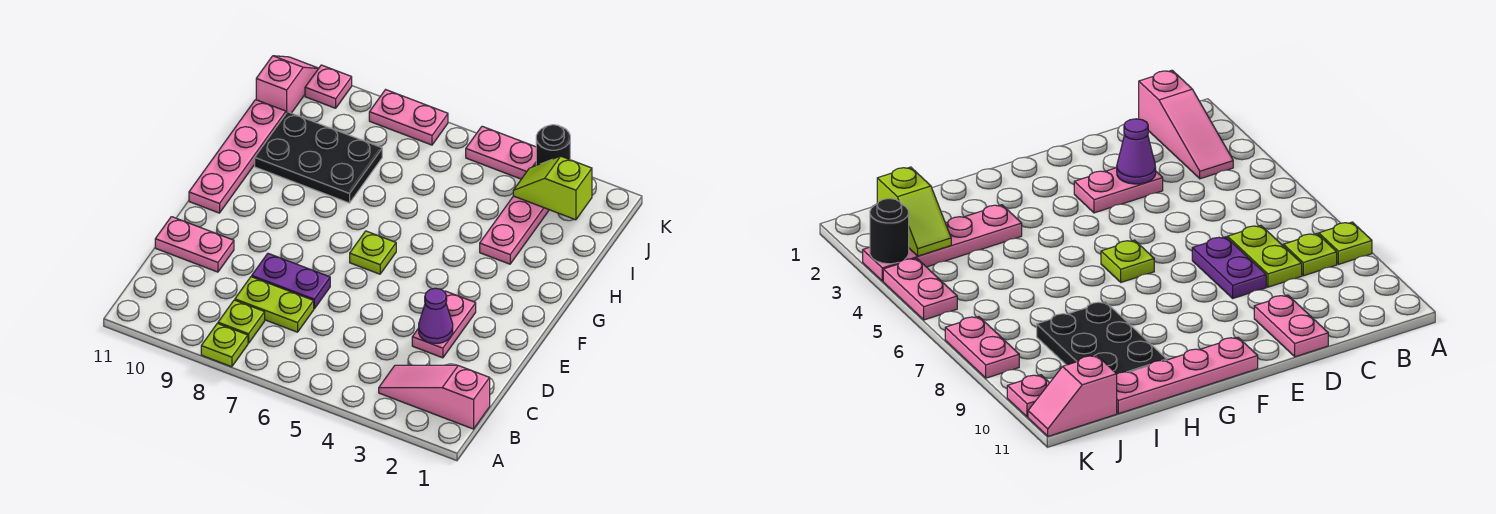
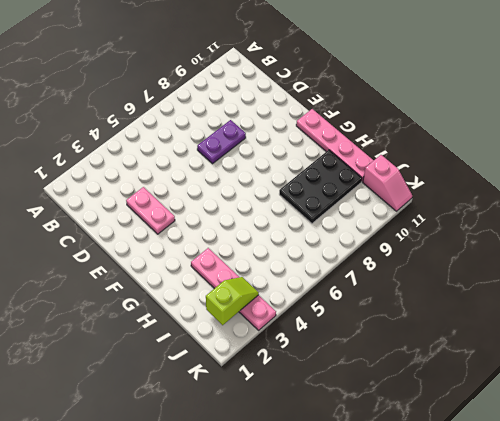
none -> lime 1x1 plate [201,323,248,367]
none -> pink 1x3 slope [379,365,490,429]
none -> lime 1x1 plate [218,300,265,343]

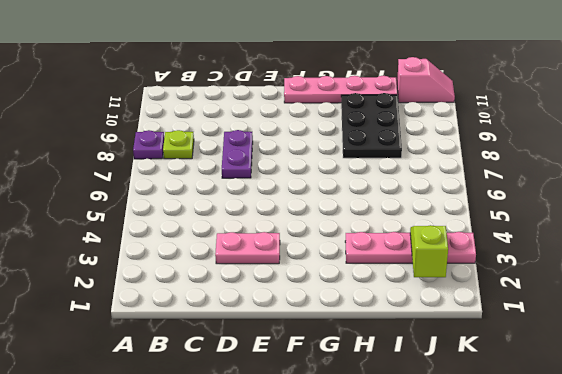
purple 1x1 plate [133,130,164,159] -> lime 1x1 plate [201,323,248,367]
none -> pink 1x3 slope [379,365,490,429]
none -> lime 1x2 plate [235,277,314,332]
none -> pink 1x2 plate [155,217,234,272]

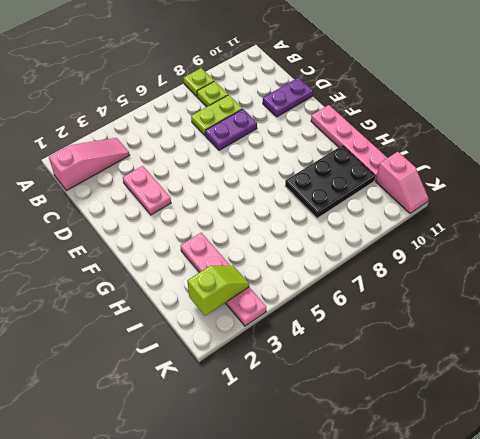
purple 1x2 plate [263,77,313,117] -> pink 1x2 plate [155,217,234,272]
none -> lime 1x1 plate [350,231,396,274]
none -> pink 1x2 plate [466,126,536,179]
none -> pink 1x2 plate [369,90,448,145]

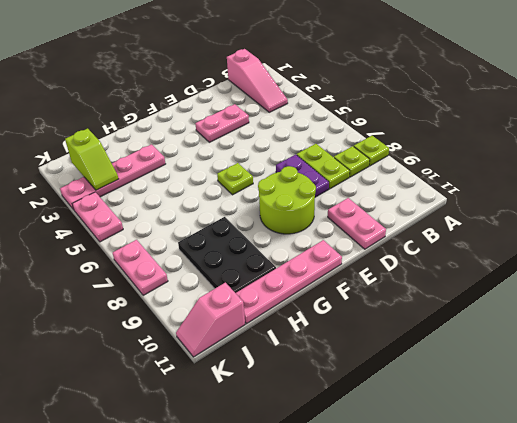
lime 2x2 round brick [258,166,316,234] -> none
none -> pink 1x1 plate [305,65,352,108]
none -> purple 1x1 cone [419,288,453,343]
none -> black 1x1 round brick [536,125,570,165]

